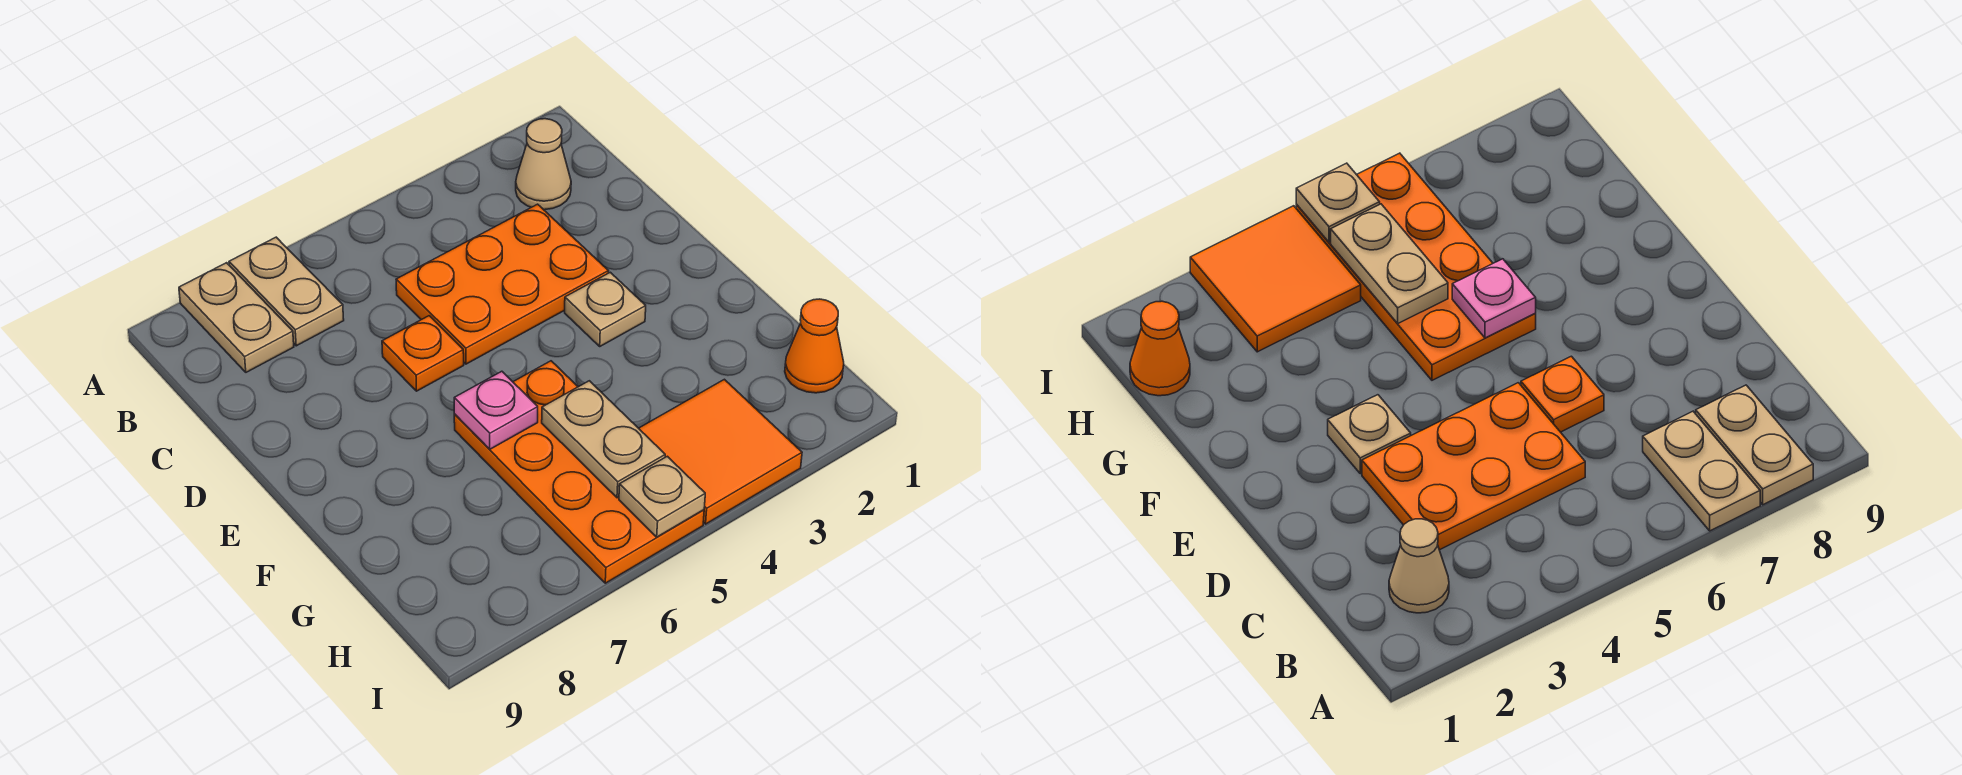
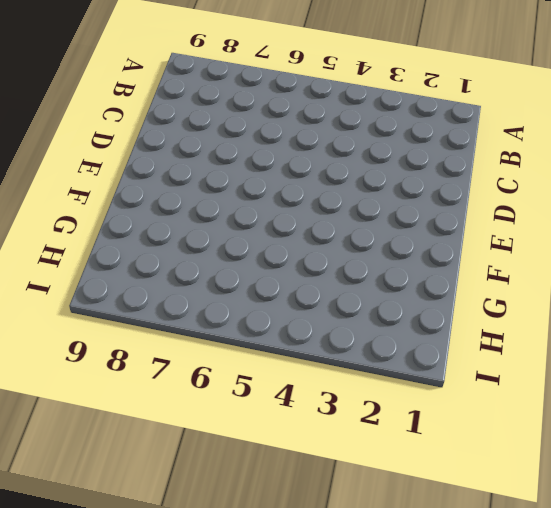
none -> tan 1x2 plate [229,237,344,346]
none -> tan 1x2 plate [179,263,294,372]
none -> tan 1x1 cone [516,119,571,210]

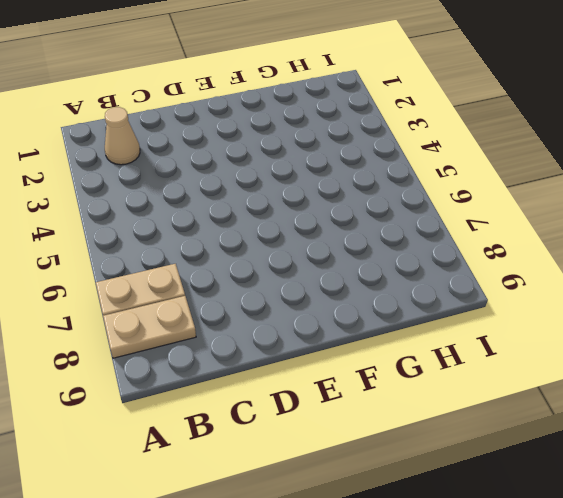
none -> orange 2x3 plate [396,204,608,364]
none -> orange 1x1 plate [382,316,464,391]
none -> tan 1x1 plate [565,272,646,346]

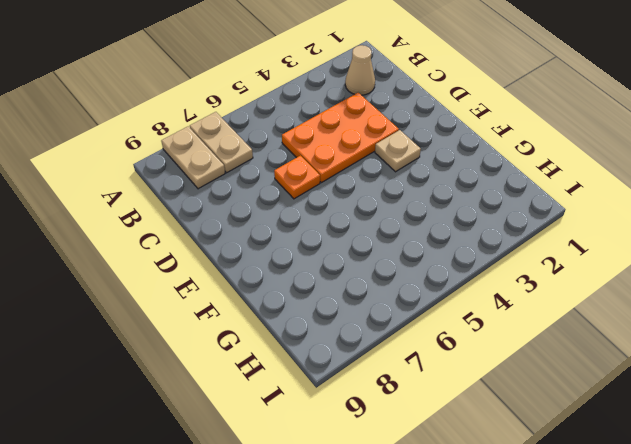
none -> orange 2x4 plate [454,361,704,583]
none -> orange 1x1 cone [785,299,844,393]
none -> orange 2x2 tile [639,379,802,524]

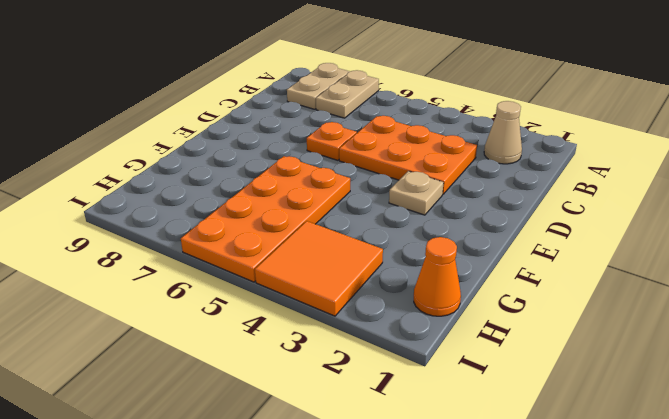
none -> pink 1x1 plate [454,371,538,449]
none -> tan 1x2 plate [542,381,665,498]
none -> tan 1x1 plate [619,456,705,537]

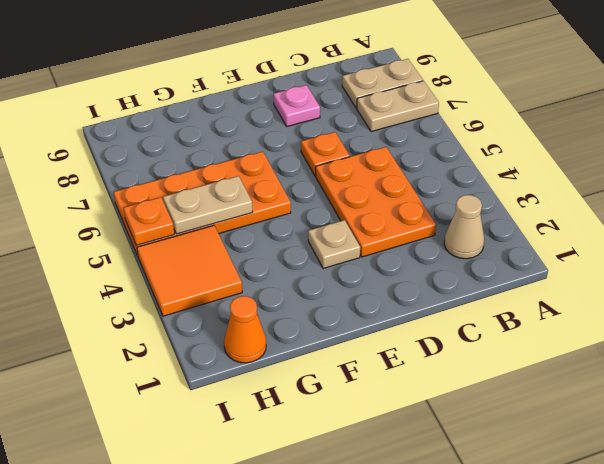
pink 1x1 plate [274,85,320,126] -> pink 1x1 plate moved to [454,371,538,449]
orange 1x1 plate [124,197,174,245] -> tan 1x1 plate [619,456,705,537]

